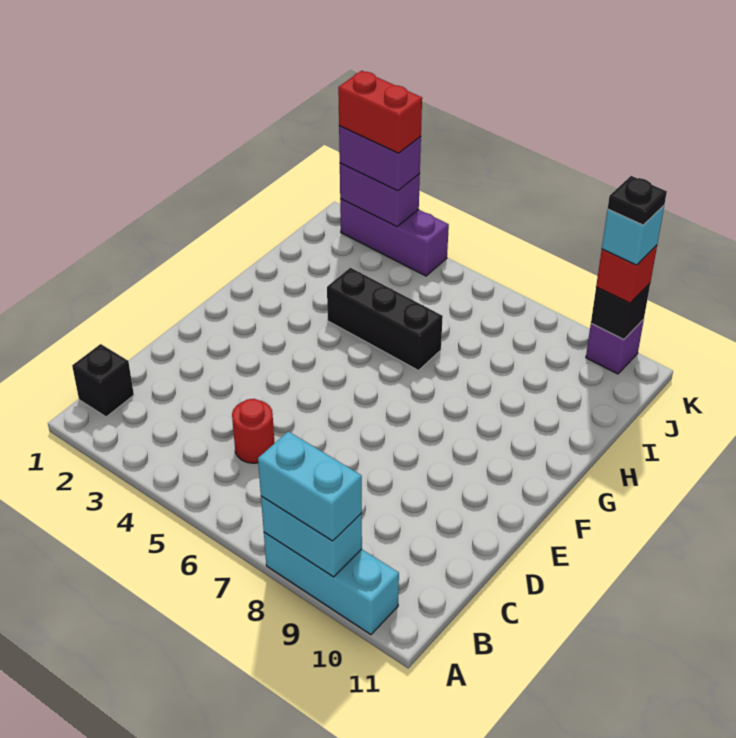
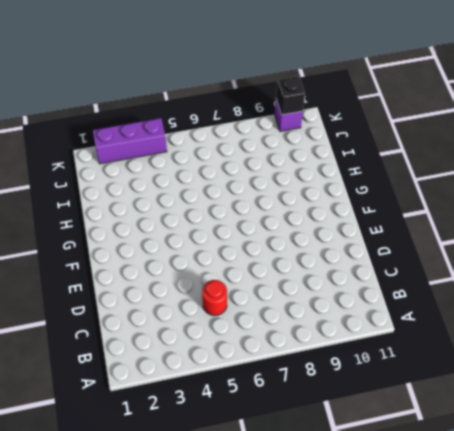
none -> cyan 1x3 brick [264,533,399,635]
none -> black 1x1 brick [72,344,134,417]
none -> black 1x3 brick [327,268,443,370]

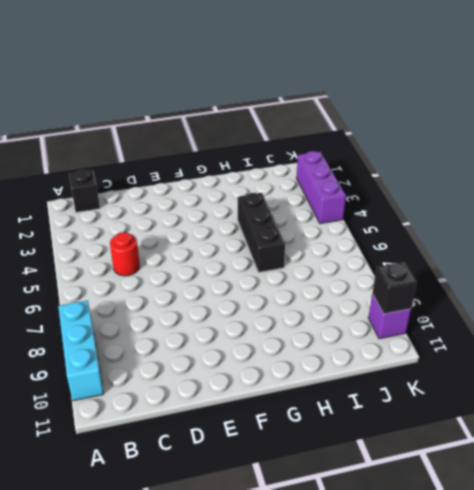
none -> cyan 1x2 brick [261,496,362,577]
none -> purple 1x2 brick [340,163,420,227]
none -> cyan 1x2 brick [258,432,362,541]

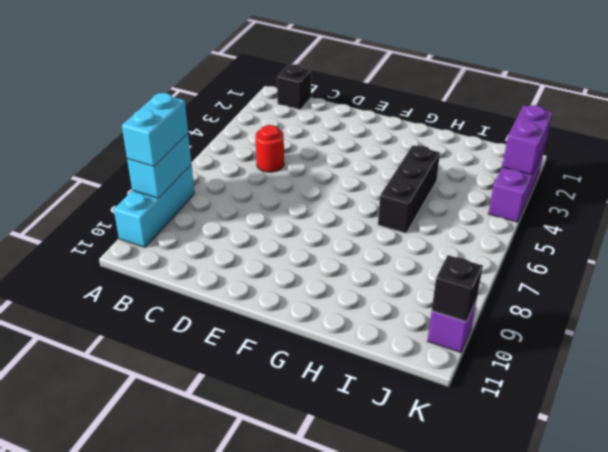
none -> purple 1x2 brick [339,126,421,191]
none -> red 1x1 brick [596,245,657,303]
none -> red 1x2 brick [338,71,422,153]

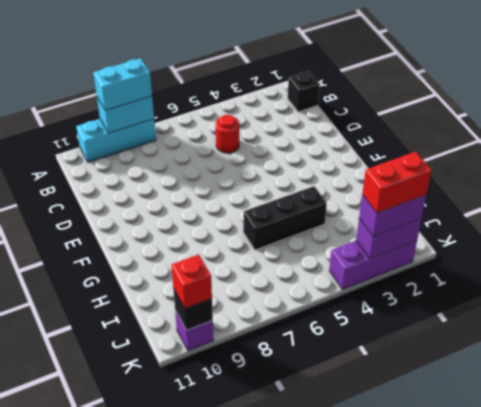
none -> cyan 1x1 brick [602,206,664,265]
none -> black 1x1 plate [608,176,667,225]

